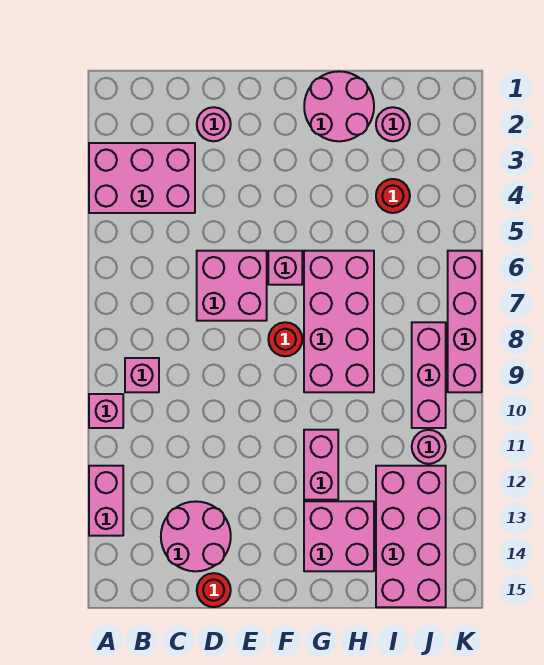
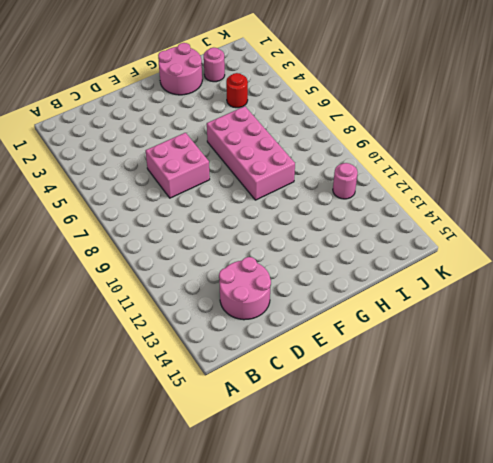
none -> pink 2x3 brick [89,143,195,213]
none -> pink 1x1 brick [89,394,123,428]
none -> pink 1x2 brick [89,466,123,536]

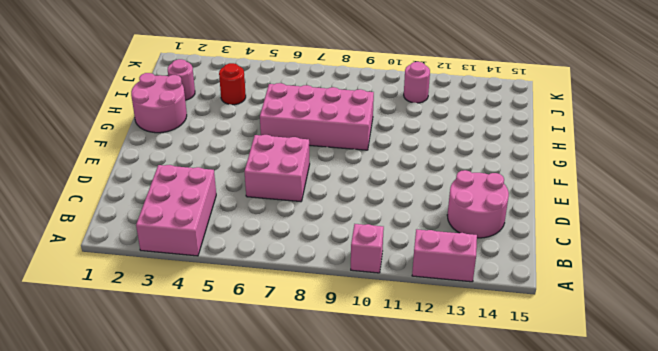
none -> pink 1x1 brick [125,358,159,392]
none -> pink 1x1 round brick [197,107,231,141]
none -> red 1x1 round brick [197,573,231,607]

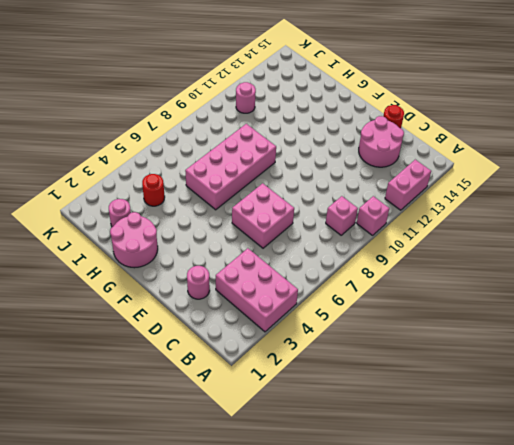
none -> pink 1x1 brick [268,251,302,285]
none -> red 1x1 round brick [268,322,302,356]
none -> pink 1x2 brick [304,430,338,500]

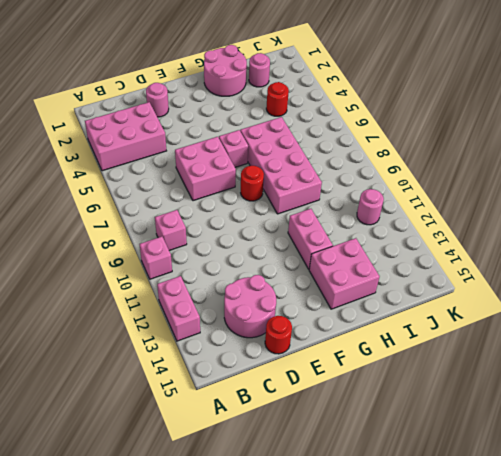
none -> pink 2x4 brick [376,466,446,607]
none -> pink 1x3 brick [412,322,446,428]
none -> pink 1x4 brick [448,251,482,392]

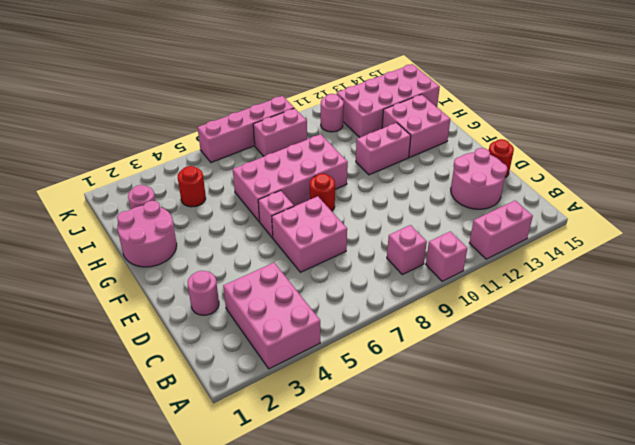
pink 1x2 brick [253,108,307,156] -> pink 1x3 brick [412,322,446,428]

